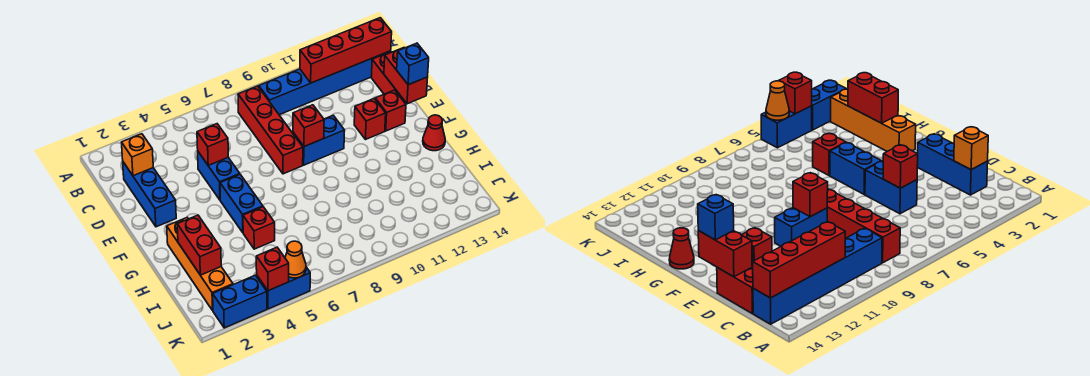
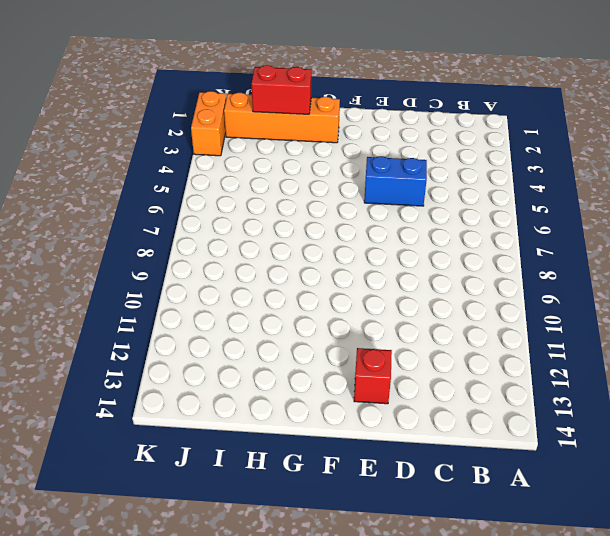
orange 1x2 brick [191,91,227,156] -> blue 1x2 brick [213,275,267,328]
none -> red 1x4 brick [238,86,303,174]
none -> blue 1x6 brick [259,51,391,115]
none -> blue 1x3 brick [123,162,176,227]

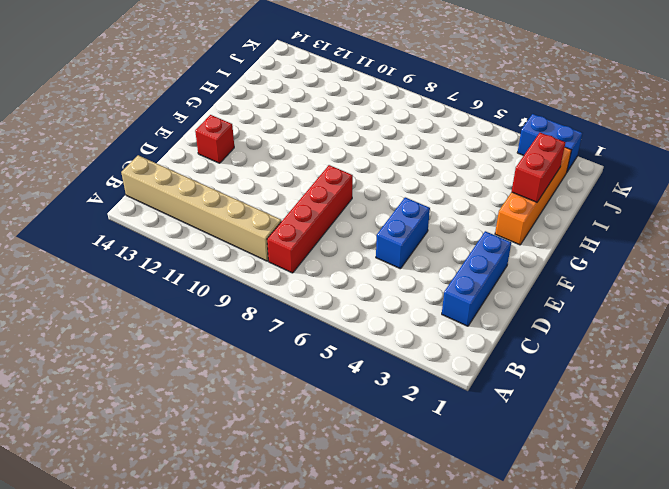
tan 1x6 brick [121,155,282,261] -> blue 1x6 brick [259,51,391,115]
none -> red 1x2 brick [371,52,406,103]
none -> blue 1x2 brick [293,115,345,165]
none -> red 1x1 brick [354,99,386,140]

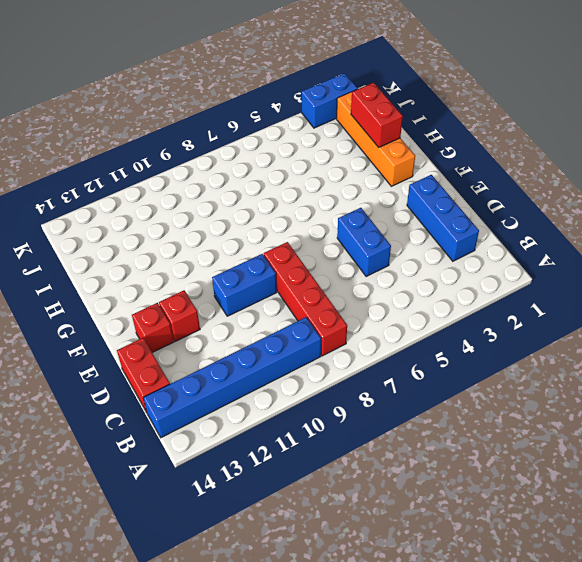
none -> blue 1x2 brick [220,175,263,232]
none -> red 1x1 cone [423,115,445,151]
none -> red 1x1 brick [243,207,275,249]

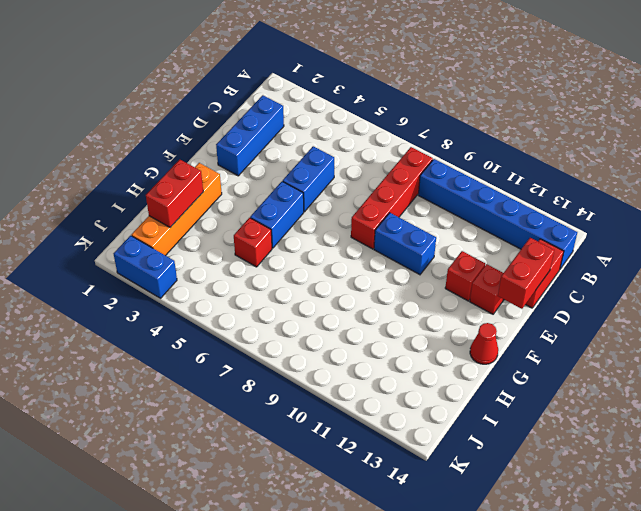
none -> blue 1x2 brick [257,267,310,309]
none -> red 1x4 brick [300,18,392,83]
none -> orange 1x1 brick [121,134,153,176]

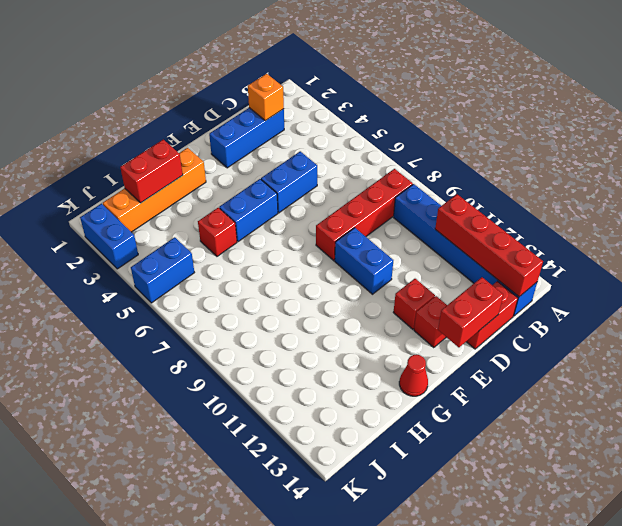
blue 1x2 brick [131,237,194,303] -> blue 1x2 brick turned to [257,267,310,309]
none -> red 1x1 brick [197,124,228,166]
none -> red 1x1 brick [293,105,324,147]
none -> red 1x1 brick [256,247,289,291]

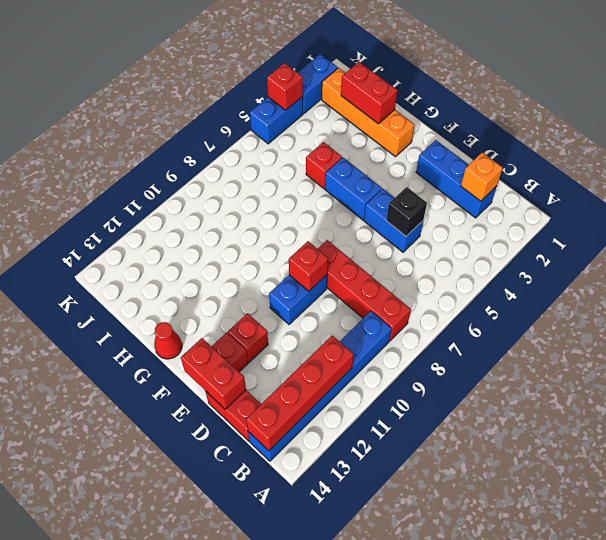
black 1x1 brick [386,187,427,236] -> red 1x1 brick [197,124,228,166]
none -> orange 1x1 cone [285,241,306,278]
none -> blue 1x1 brick [397,43,429,85]

